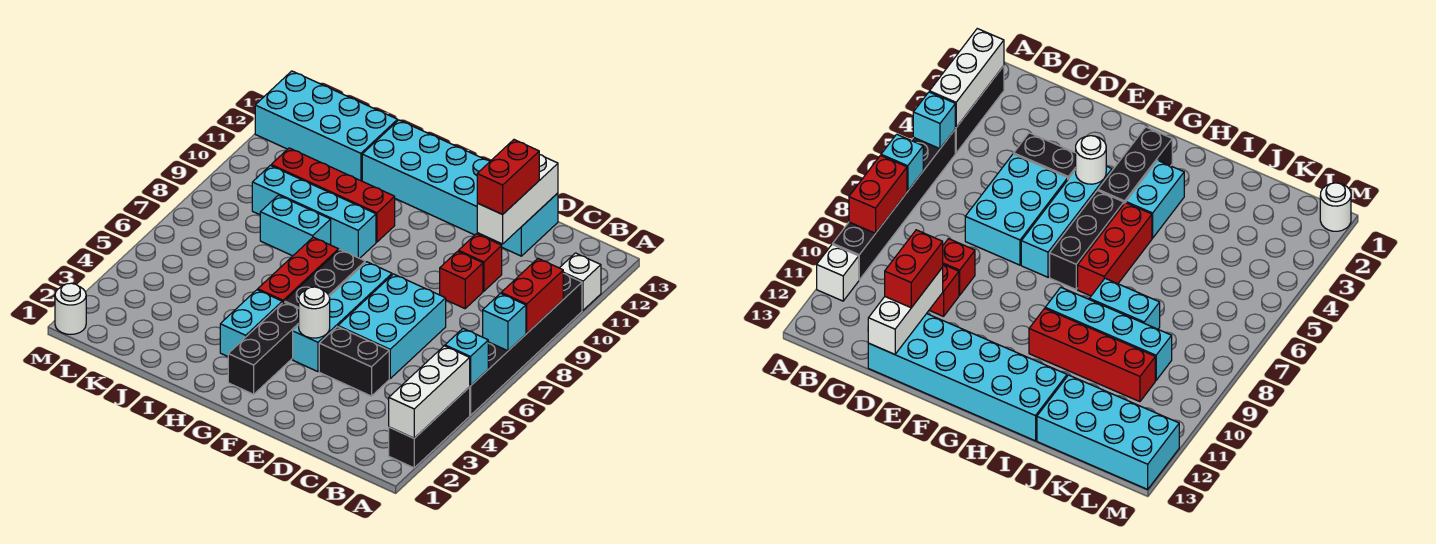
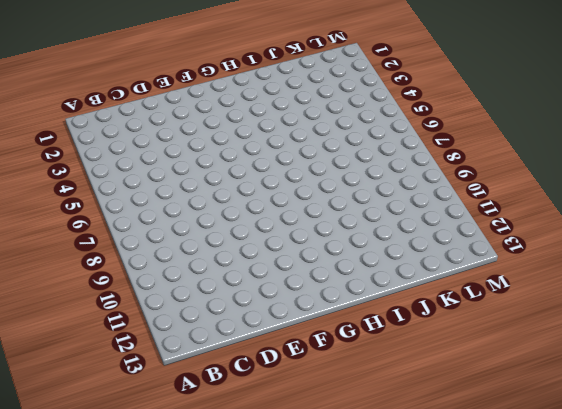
none -> black 1x3 brick [389,387,470,468]
none -> black 1x6 brick [470,274,582,415]
none -> white 1x1 brick [560,253,601,310]

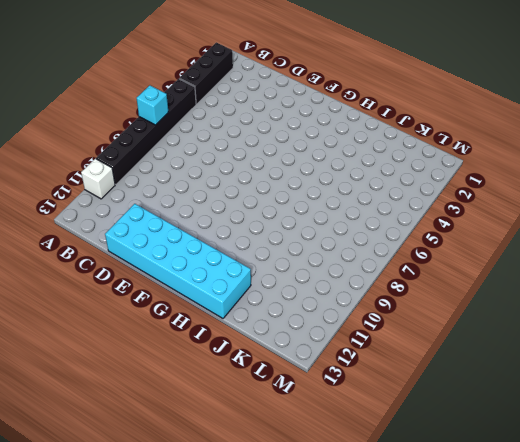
none -> black 1x2 brick [319,327,389,396]
none -> cyan 2x3 brick [338,274,446,378]
none -> red 1x1 brick [440,251,483,309]

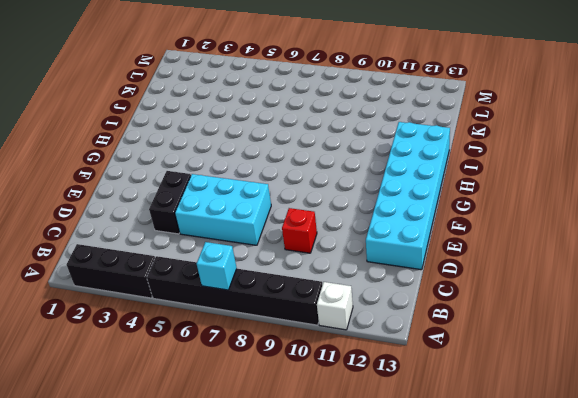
none -> red 1x1 brick [459,234,502,291]
none -> cyan 1x4 brick [293,262,392,372]
none -> black 1x3 brick [228,302,299,394]

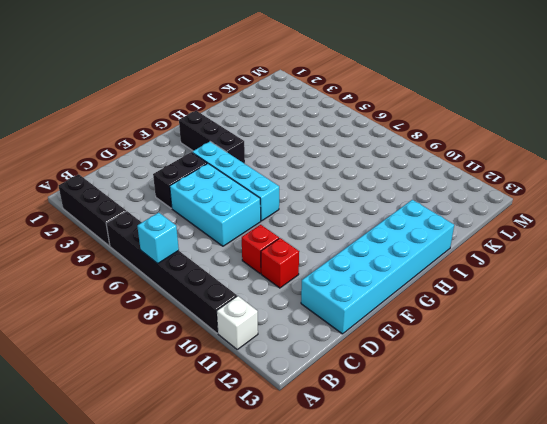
none -> black 1x3 brick [285,250,365,309]
none -> cyan 1x2 brick [220,290,282,356]
none -> red 1x3 brick [258,237,339,303]

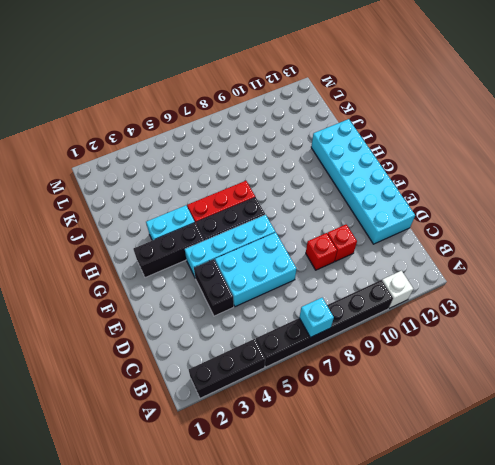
none -> cyan 1x4 brick [252,165,376,258]
none -> red 1x4 brick [271,148,395,242]
none -> cyan 1x2 brick [260,195,331,256]

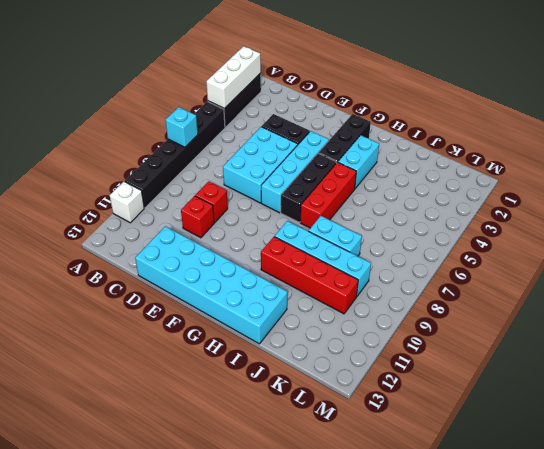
none -> cyan 2x4 brick [255,71,398,181]
none -> white 1x1 round brick [55,283,86,334]
none -> cyan 1x1 brick [445,329,488,386]

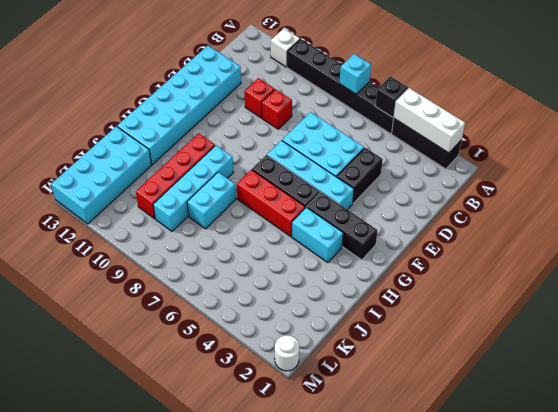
black 1x1 brick [375,76,408,117] -> cyan 1x1 brick [445,329,488,386]
none -> red 1x2 brick [501,259,563,333]
none -> white 1x3 brick [477,155,558,244]
none -> white 1x1 round brick [299,287,330,338]

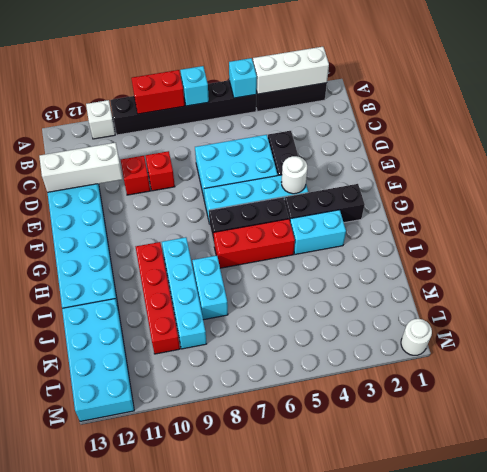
none -> red 1x2 brick [477,140,539,214]

